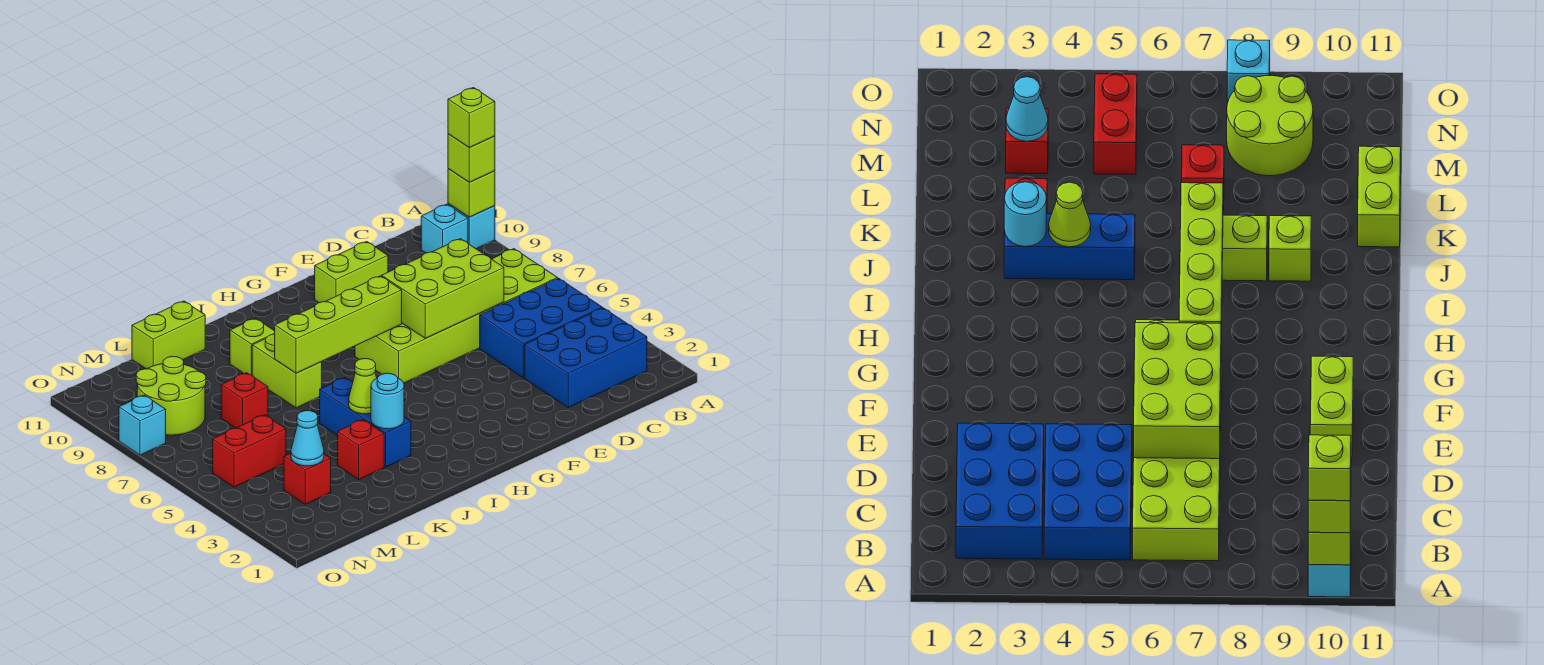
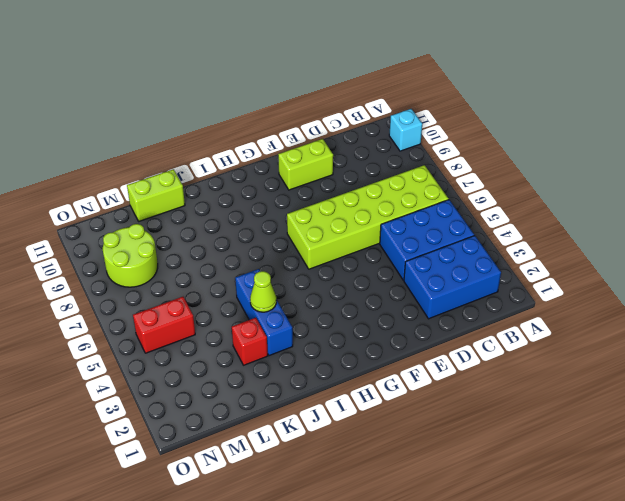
none -> cyan 1x1 brick [421,204,468,253]
none -> lime 1x2 brick [252,334,322,408]
none -> lime 1x1 brick [230,318,275,375]

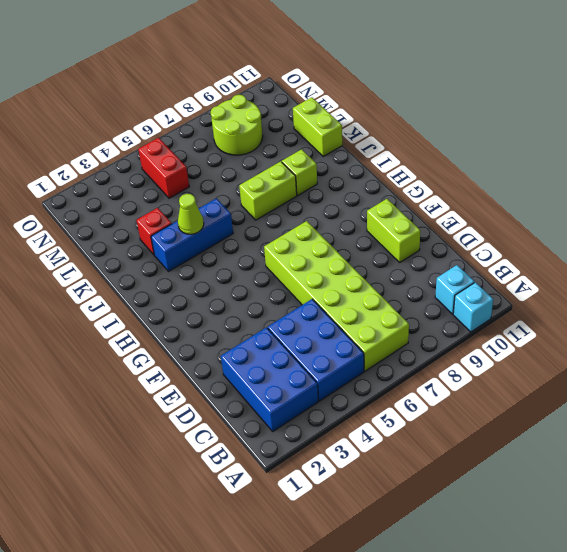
none -> red 1x1 brick [221,373,268,428]
none -> red 1x1 brick [284,453,331,504]
none -> cyan 1x1 brick [119,395,166,455]

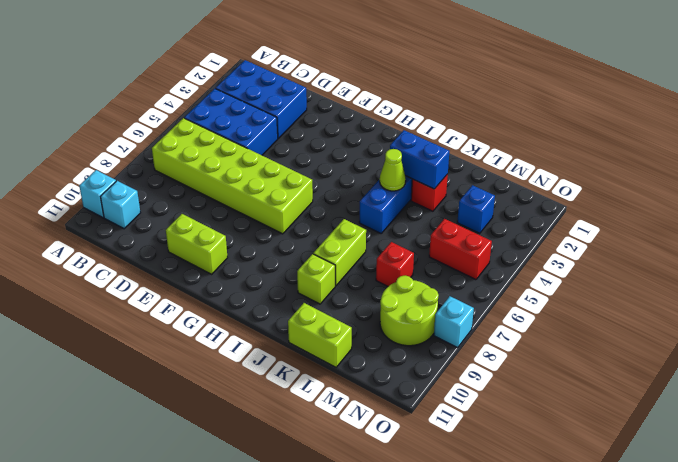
blue 1x2 brick [390,130,449,189] -> cyan 1x1 round brick [371,373,404,429]
blue 1x1 brick [457,185,495,233] -> red 1x1 brick [284,453,331,504]
none -> lime 1x1 brick [448,169,495,217]
none -> lime 2x3 brick [382,239,504,338]
none -> lime 1x4 brick [275,276,402,373]

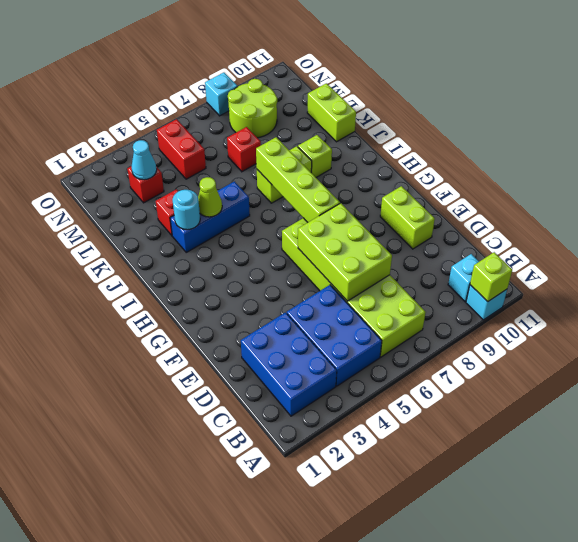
none -> lime 1x1 brick [448,134,495,182]
none -> lime 1x1 brick [448,88,495,147]

